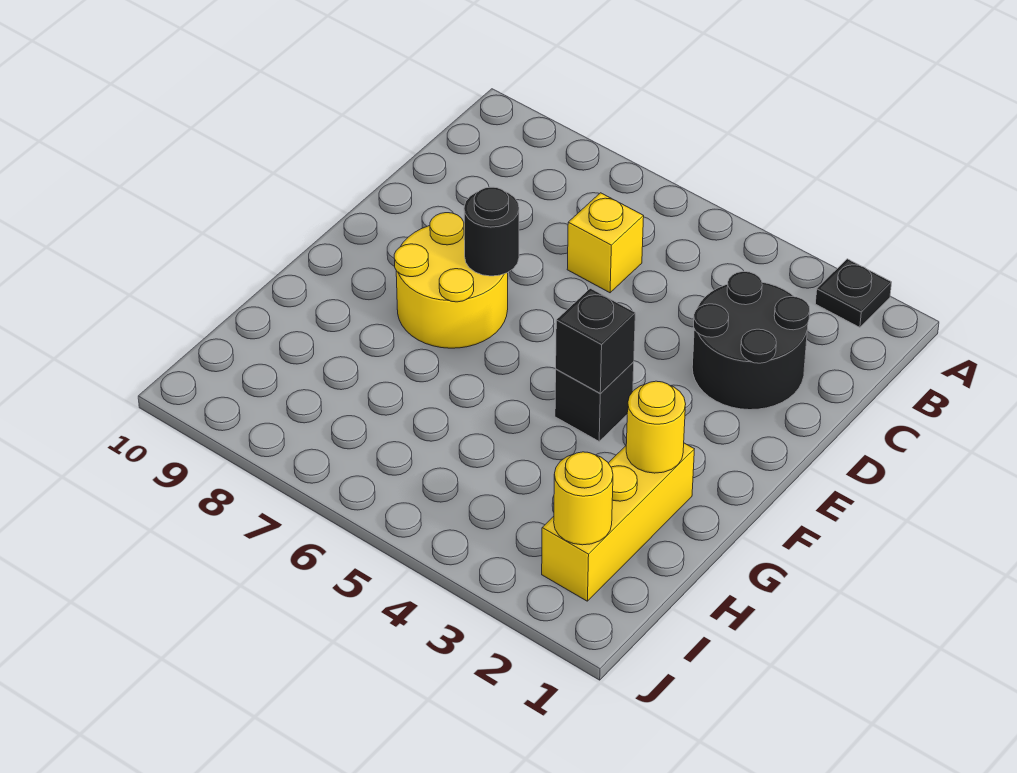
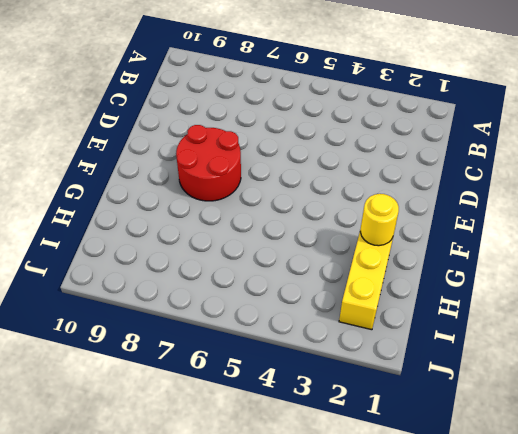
red 2x2 round brick [176,125,241,201] -> yellow 2x2 round brick [394,213,508,348]
none -> black 1x1 plate [816,259,892,327]
none -> black 2x2 round brick [692,272,810,410]

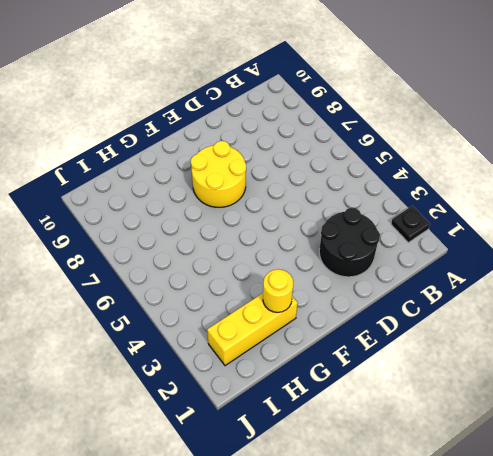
none -> yellow 1x1 brick [567,193,644,293]
none -> black 1x1 brick [555,362,634,441]

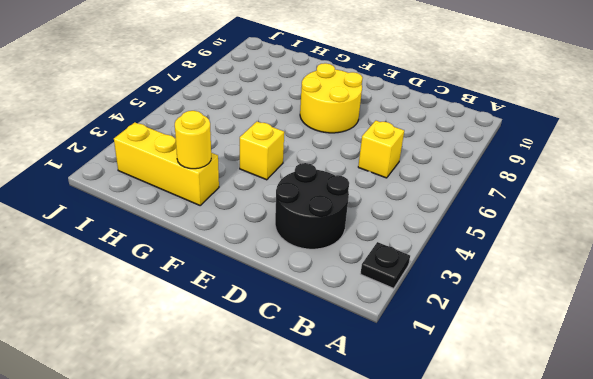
yellow 1x1 brick [240,122,284,180] -> black 1x1 brick [555,362,634,441]
none -> black 1x1 round brick [464,187,519,276]
none -> black 1x1 brick [556,288,635,393]

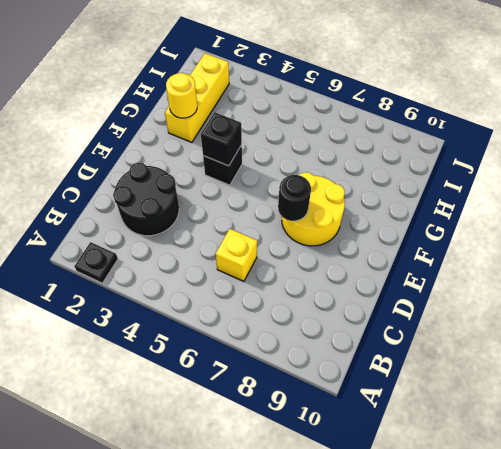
none -> yellow 1x1 round brick [554,452,613,545]

